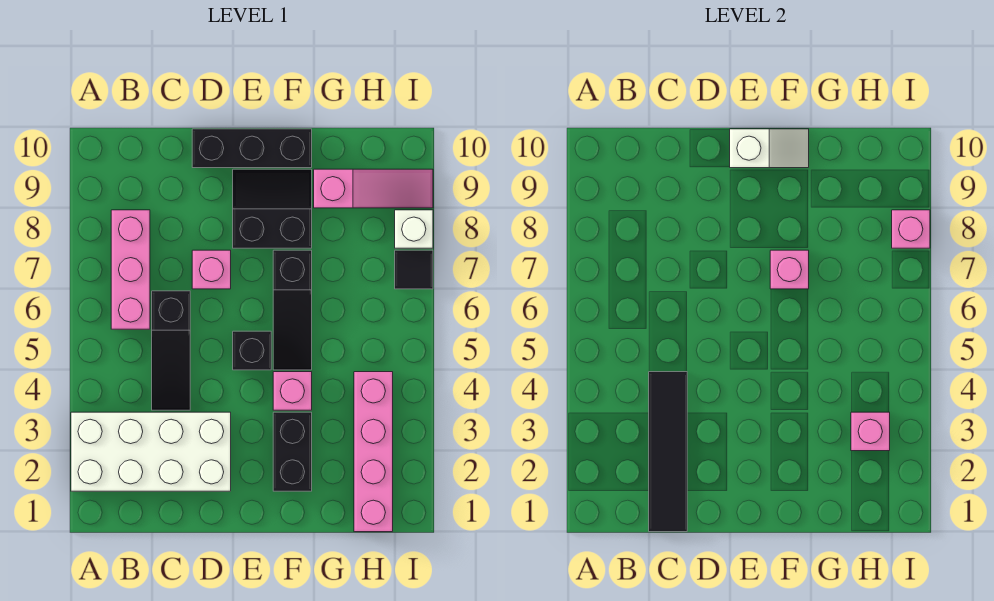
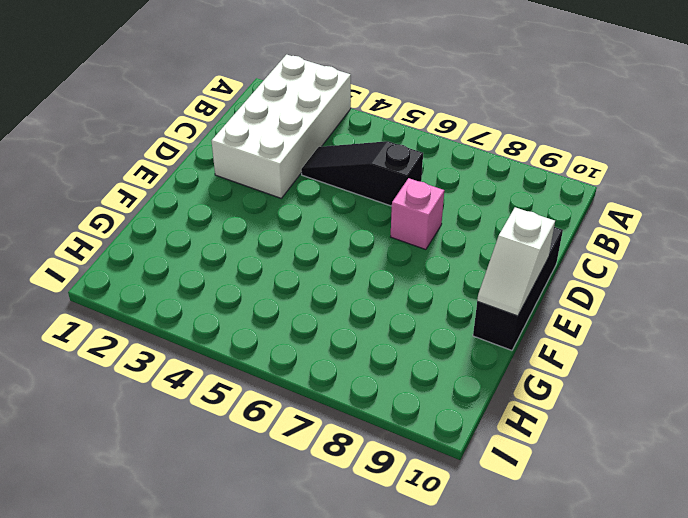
none -> pink 1x3 brick [111,210,150,329]
none -> black 1x1 brick [233,331,271,370]
none -> black 2x2 slope [233,169,312,248]

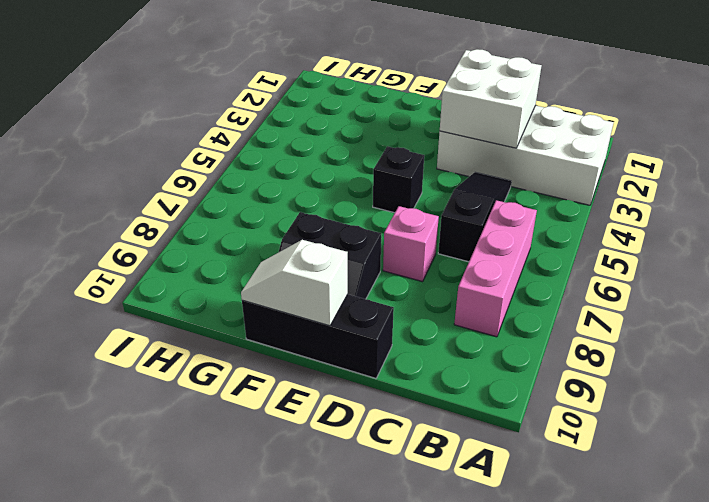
white 2x2 brick [440,49,542,148] -> black 1x4 tile [649,372,687,532]
none -> black 1x2 brick [273,412,312,491]
none -> pink 1x1 brick [273,372,312,410]
none -> black 1x3 slope [273,250,312,370]

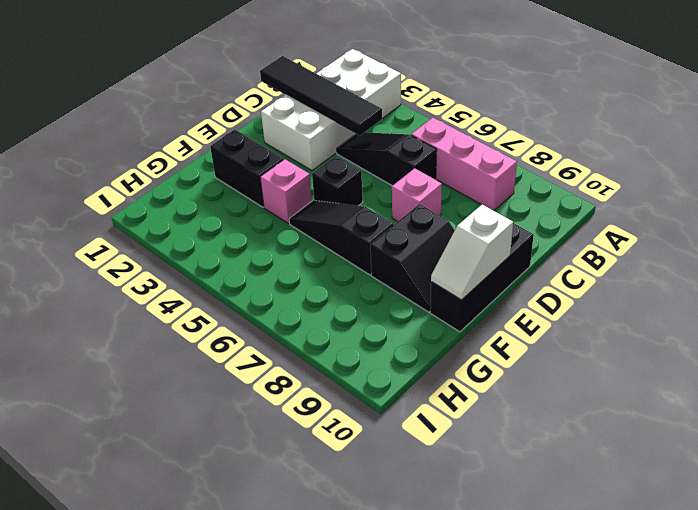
none -> pink 1x3 slope [314,169,433,208]
none -> pink 1x4 brick [354,372,393,532]
none -> black 1x1 tile [395,250,433,289]

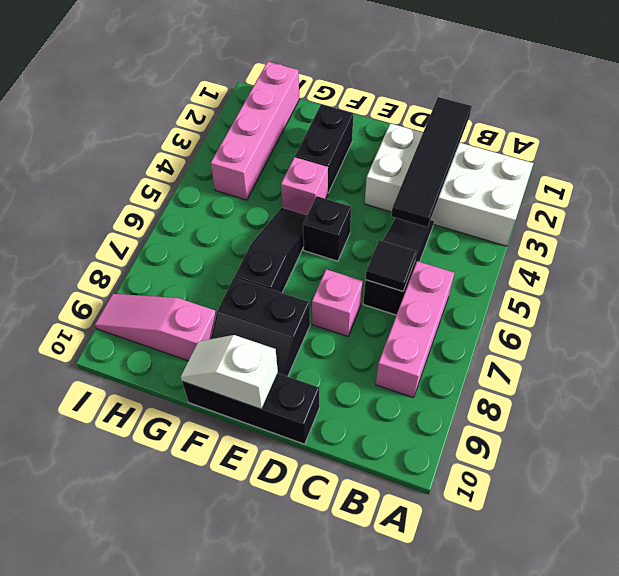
black 1x1 tile [366,240,416,291] -> black 1x1 tile moved to [395,250,433,289]
none -> white 1x1 brick [395,210,433,248]
none -> pink 1x1 brick [770,250,809,289]
none -> pink 1x1 brick [851,412,890,451]

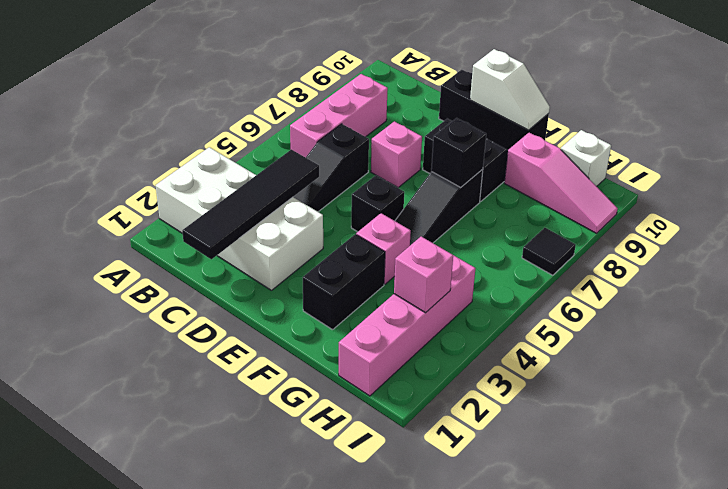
black 1x1 brick [431,118,486,187] -> pink 1x1 brick [770,250,809,289]
white 1x1 brick [561,130,611,186] -> white 1x1 brick moved to [395,210,433,248]
none -> pink 1x1 brick [892,210,930,248]

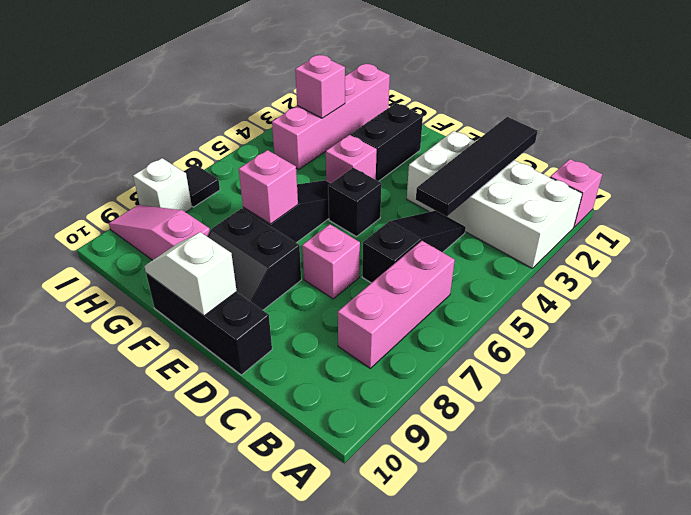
pink 1x1 brick [550,159,602,227] -> pink 1x1 brick moved to [892,210,930,248]

